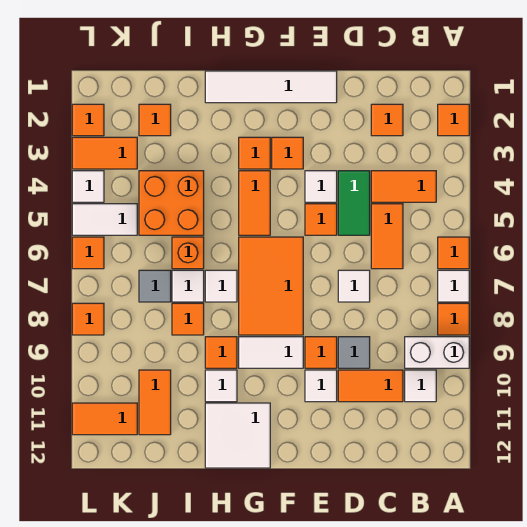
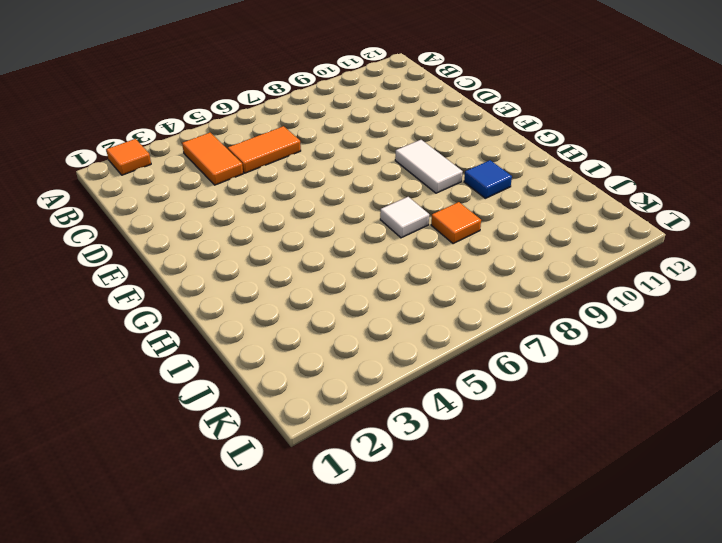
blue 1x1 tile [464,160,512,198] -> white 1x1 tile [205,370,237,402]
none -> orange 1x1 tile [438,237,469,269]
none -> white 1x1 tile [438,270,469,302]
none -> orange 1x1 tile [438,303,469,335]
none -> white 1x2 brick [405,337,469,368]

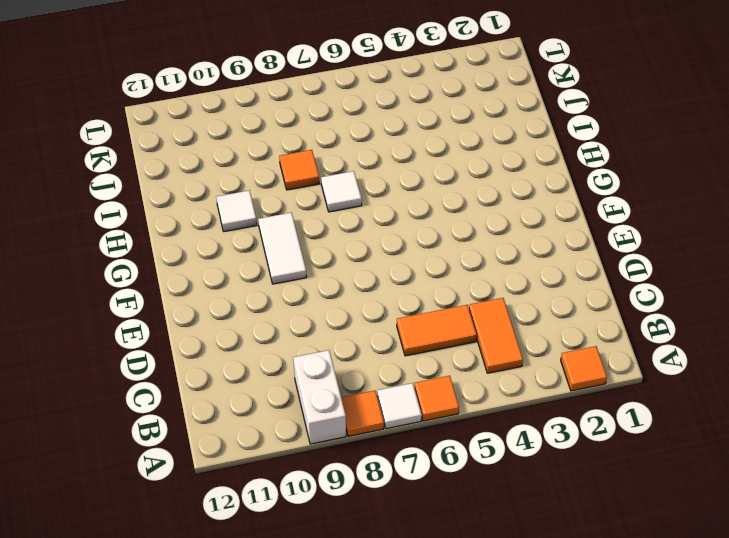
none -> white 1x1 tile [405,370,436,402]
none -> orange 1x1 tile [371,104,403,136]
none -> orange 1x2 tile [338,370,403,402]
none -> green 1x2 tile [338,171,370,235]

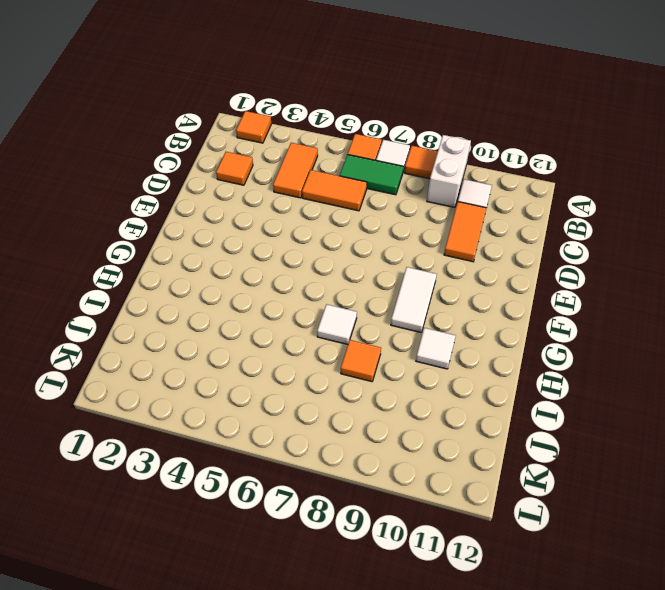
green 1x2 tile [340,155,403,195] -> green 1x2 tile moved to [338,171,370,235]
none -> white 1x1 tile [338,270,370,302]
none -> grey 1x1 tile [338,337,370,368]
none -> white 1x4 tile [205,71,337,103]
none -> white 1x1 tile [305,171,337,202]

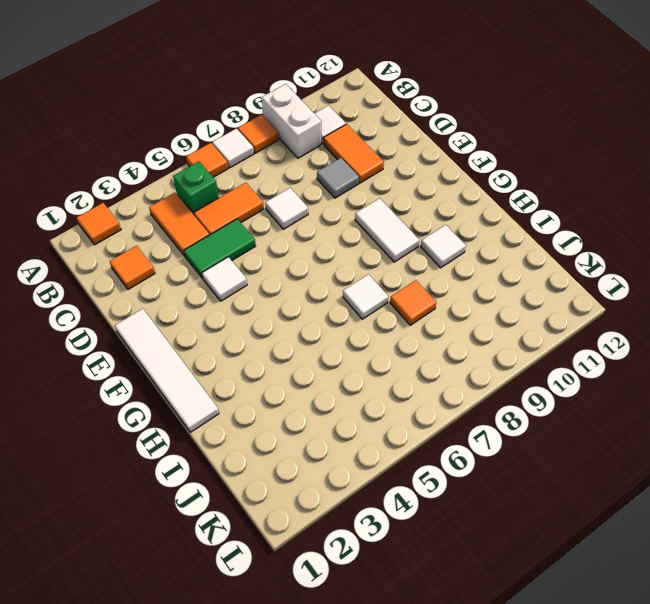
green 1x1 brick [173,161,219,215] -> none
none -> orange 1x1 tile [305,204,337,235]
none -> orange 1x1 tile [305,337,337,368]
none -> white 1x1 tile [305,370,337,402]
none -> orange 1x1 tile [272,137,303,169]

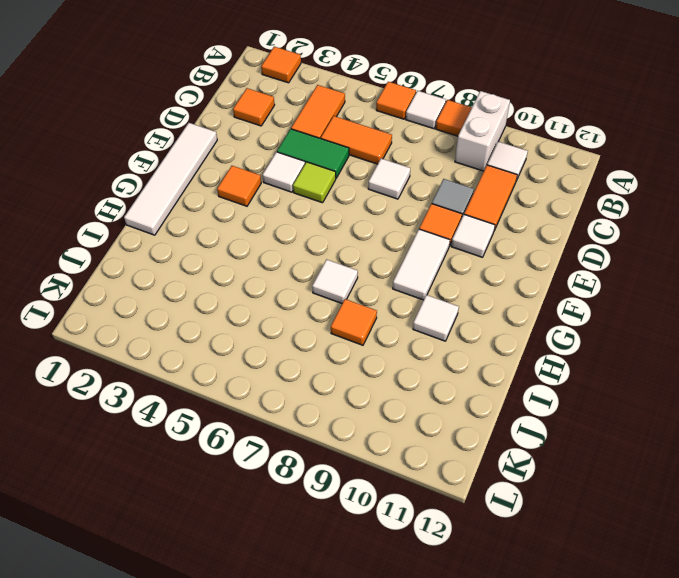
lime 1x1 tile [293,162,336,203] -> orange 1x1 tile [305,204,337,235]
none -> orange 2x3 tile [239,237,303,335]
none -> orange 1x1 tile [239,137,270,169]
none -> orange 1x2 tile [239,171,270,235]
none -> white 2x2 tile [205,403,270,468]

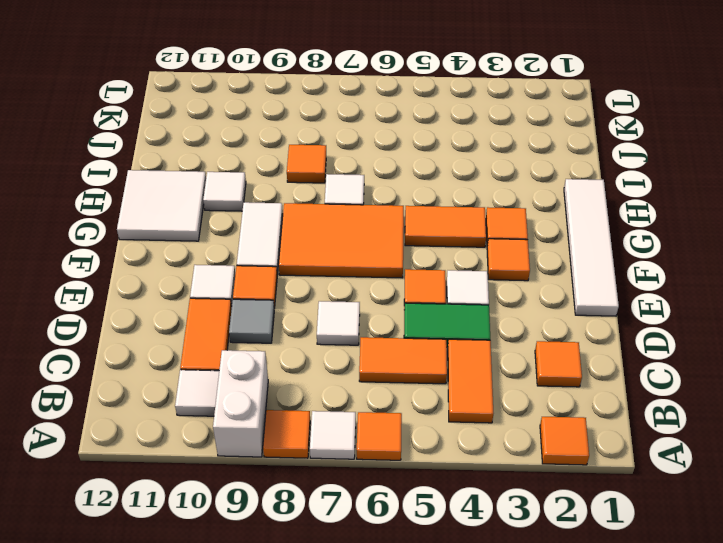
none -> orange 1x1 tile [205,337,237,368]
none -> orange 2x2 brick [139,171,204,235]
none -> orange 1x1 brick [172,237,204,269]
none -> white 1x1 tile [172,270,204,302]

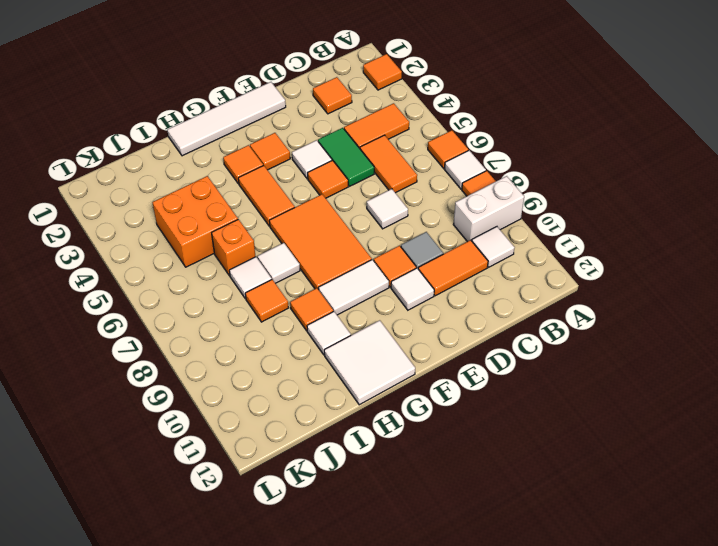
none -> orange 1x1 tile [139,104,171,136]
none -> grey 1x1 tile [139,270,171,302]
none -> orange 1x2 tile [139,370,171,435]
none -> orange 1x2 tile [72,137,137,169]

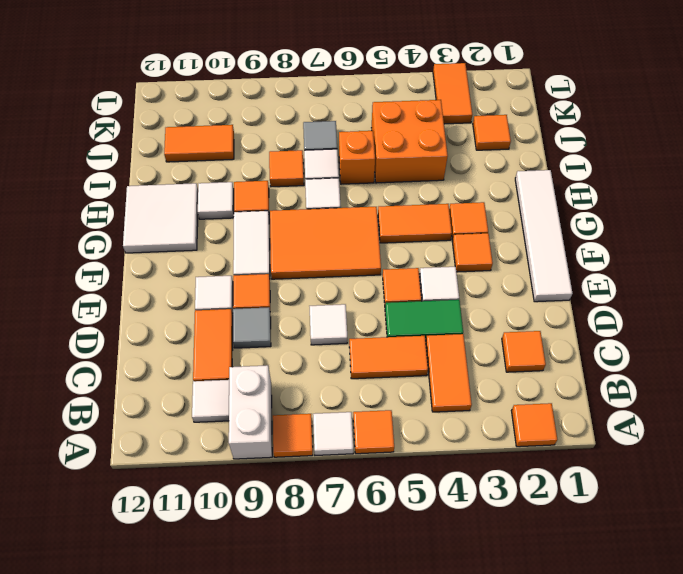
none -> white 1x2 tile [72,204,137,235]
none -> orange 1x2 tile [72,403,137,435]
none -> orange 1x1 tile [72,104,104,136]
none -> white 1x1 tile [72,171,104,202]

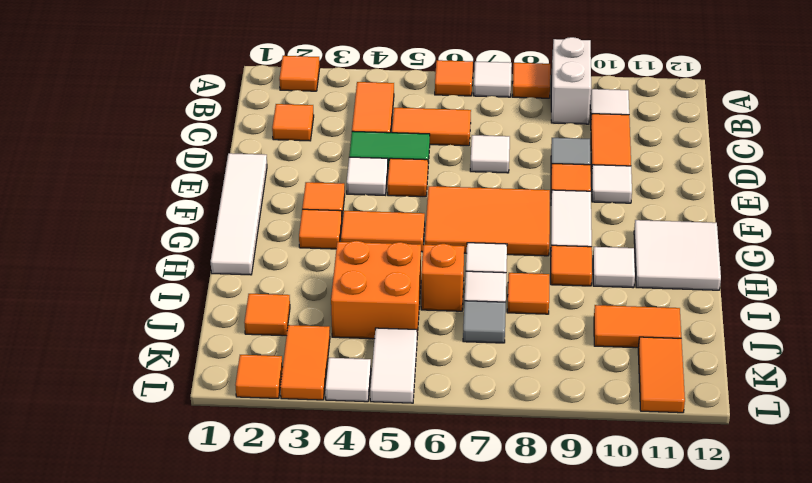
none -> orange 1x1 tile [72,237,104,269]
none -> orange 1x1 tile [72,303,104,335]

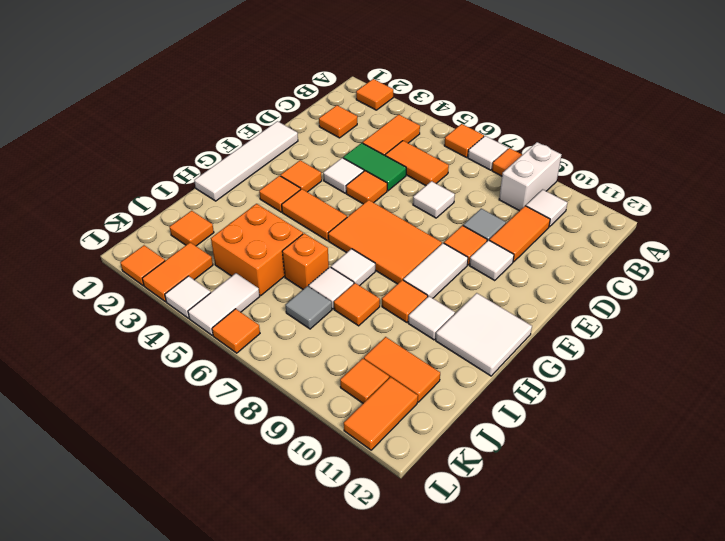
orange 1x1 tile [340,358,389,403] -> orange 1x1 tile moved to [72,303,104,335]

